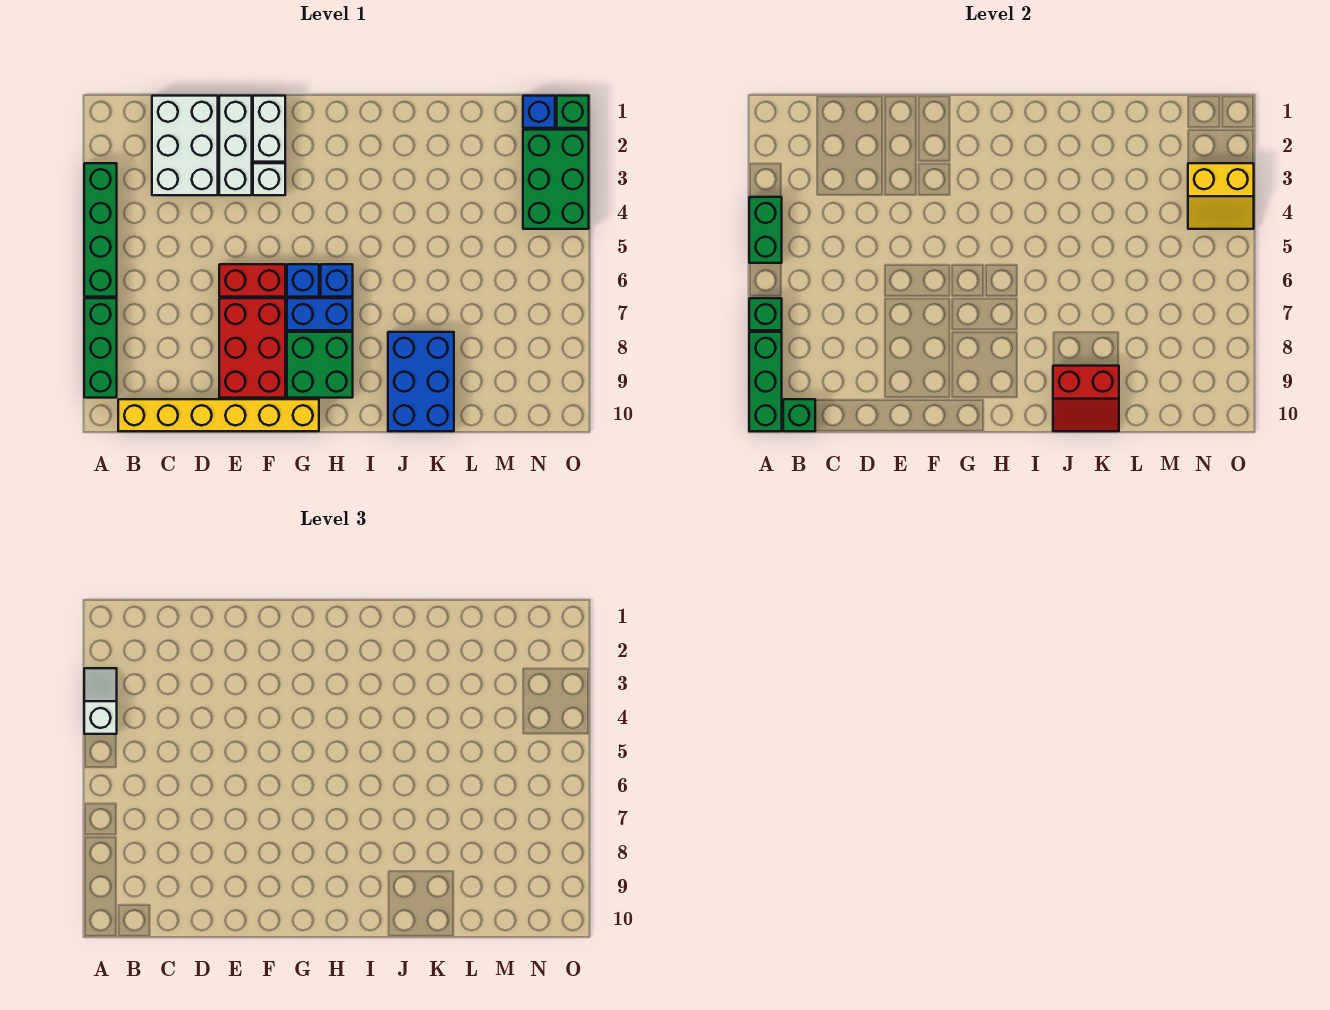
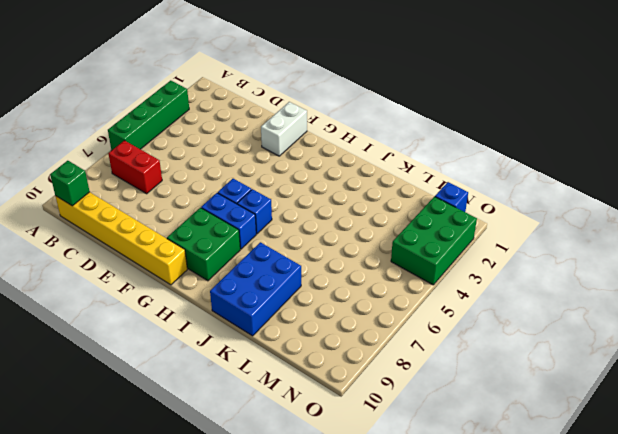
red 1x2 brick [108,140,162,194] -> red 1x2 brick moved to [219,264,285,297]
none -> green 1x3 brick [84,298,117,398]
none -> white 2x3 brick [152,96,218,195]
none -> white 1x3 brick [219,96,252,195]

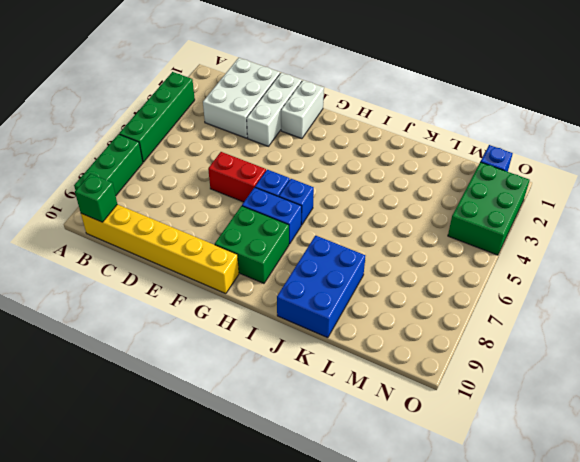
none -> red 2x3 brick [219,298,285,398]
none -> white 1x1 brick [253,163,285,195]
none -> green 1x1 brick [557,96,589,128]

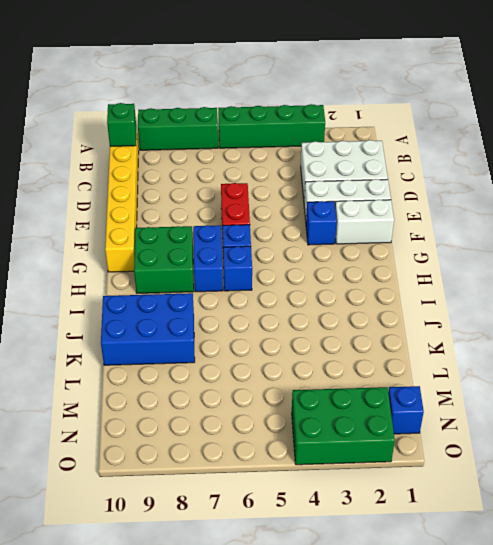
blue 1x1 brick [306,201,337,245] -> white 1x1 brick [253,163,285,195]
none -> red 2x3 brick [219,298,285,398]
none -> green 1x1 brick [557,96,589,128]
none -> green 1x2 brick [749,197,782,263]

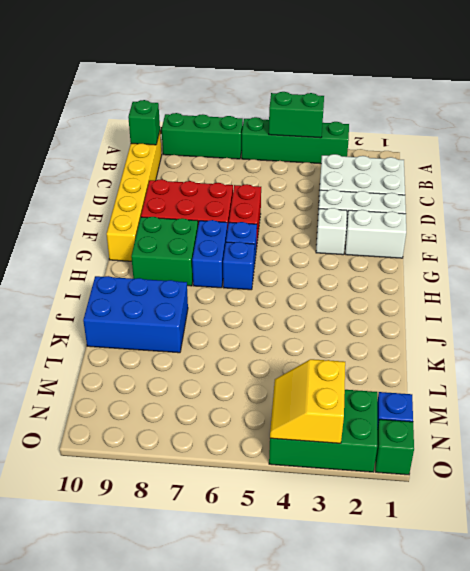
none -> green 1x1 brick [749,298,782,330]
none -> green 1x3 brick [749,332,782,431]
none -> red 2x2 slope [1053,366,1119,431]

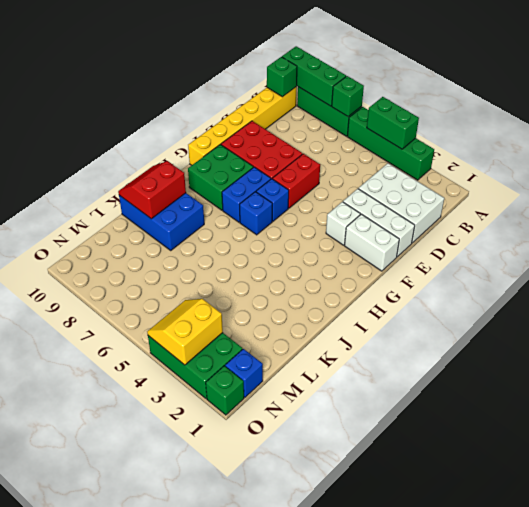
none -> white 1x2 slope [84,668,117,734]

